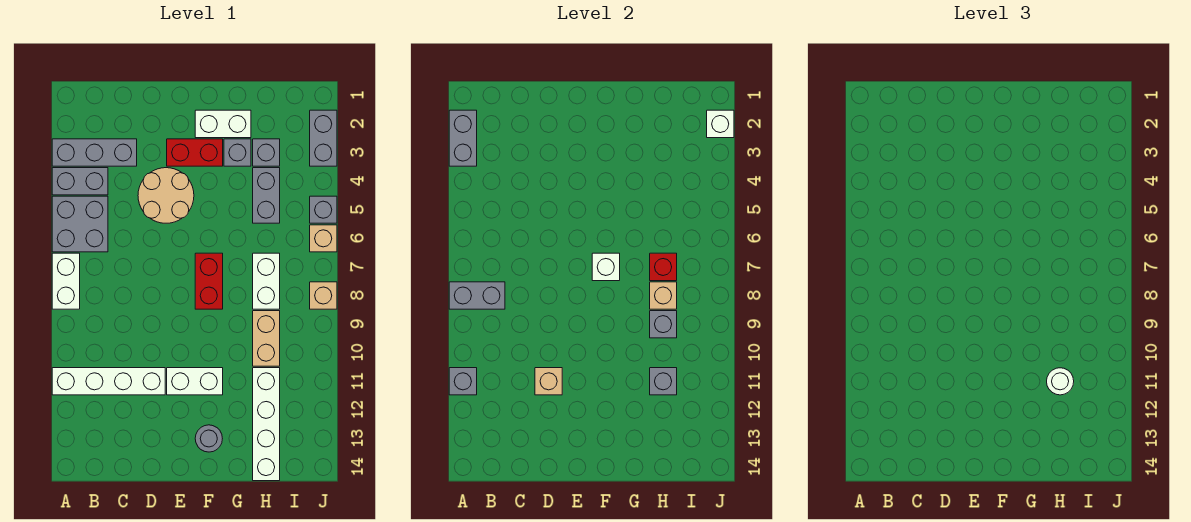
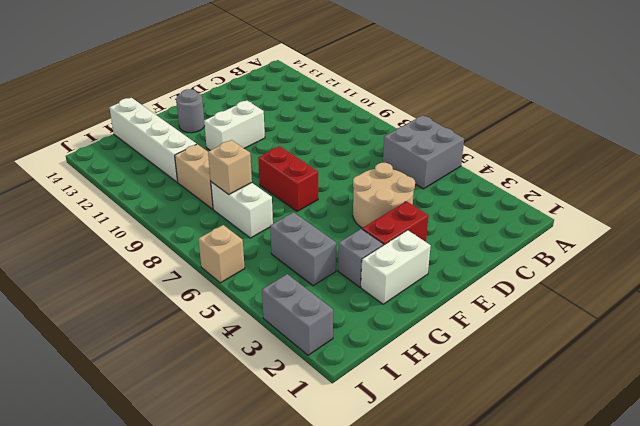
none -> grey 1x3 brick [52,139,137,166]
none -> grey 1x2 brick [52,168,108,195]
none -> white 1x2 brick [52,253,80,309]
none -> white 1x4 brick [52,368,165,395]

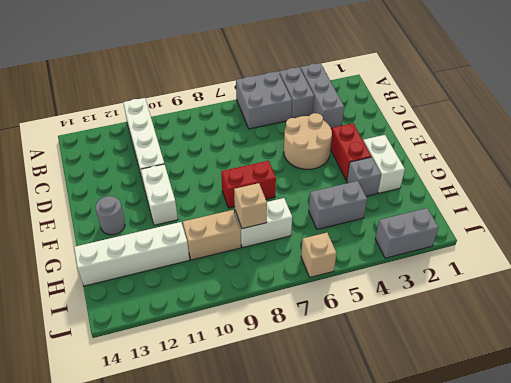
none -> white 1x2 brick [52,253,80,309]
none -> grey 1x1 brick [253,139,280,166]
none -> grey 1x1 brick [310,196,337,223]
none -> tan 1x1 brick [310,282,337,309]

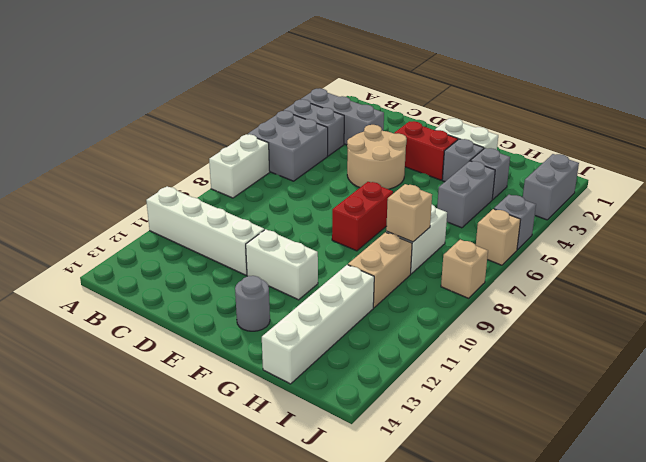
none -> grey 1x2 brick [449,110,477,166]
none -> grey 1x2 brick [449,282,505,309]
none -> grey 1x1 brick [449,368,477,395]
none -> tan 1x1 brick [535,368,562,395]

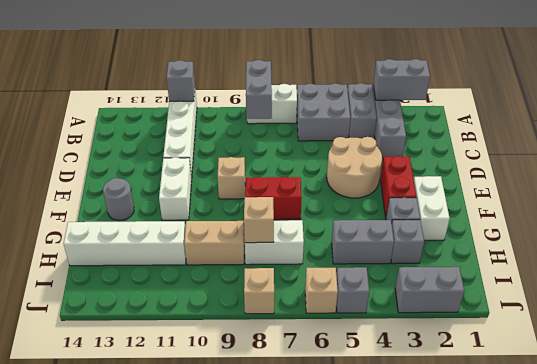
tan 1x1 brick [218,157,245,199] -> tan 1x1 brick moved to [535,368,562,395]
none -> white 1x1 brick [592,253,620,281]
none -> red 1x1 brick [650,253,677,281]
none -> grey 1x1 brick [650,311,677,338]
none -> grey 1x1 brick [650,368,677,395]

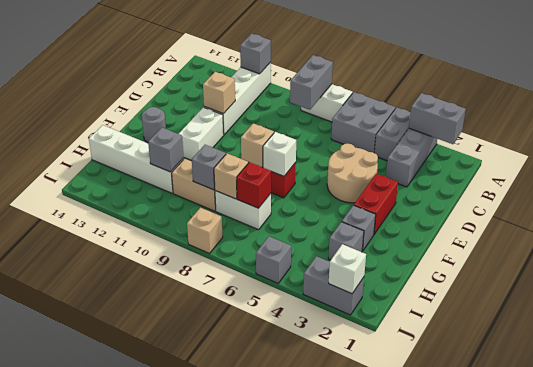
tan 1x1 brick [241,123,274,167] -> tan 1x1 brick moved to [310,225,337,252]
none -> white 1x2 brick [195,110,251,138]
none -> grey 1x2 brick [253,168,280,223]
none -> white 1x1 round brick [1047,368,1074,395]

